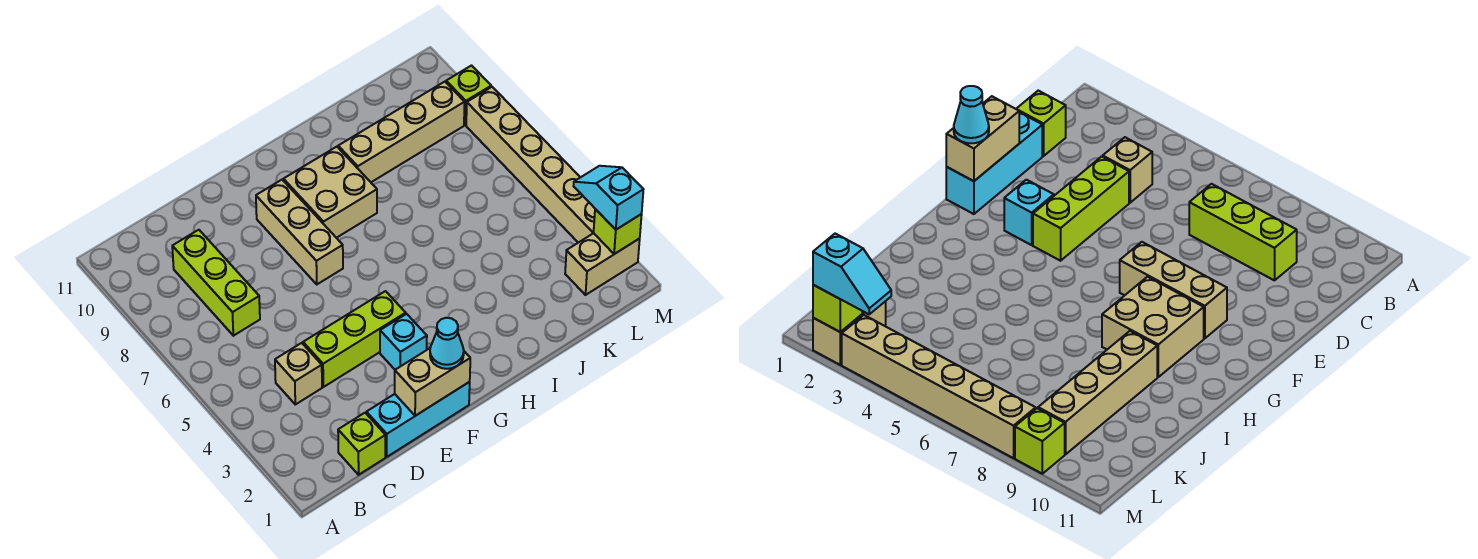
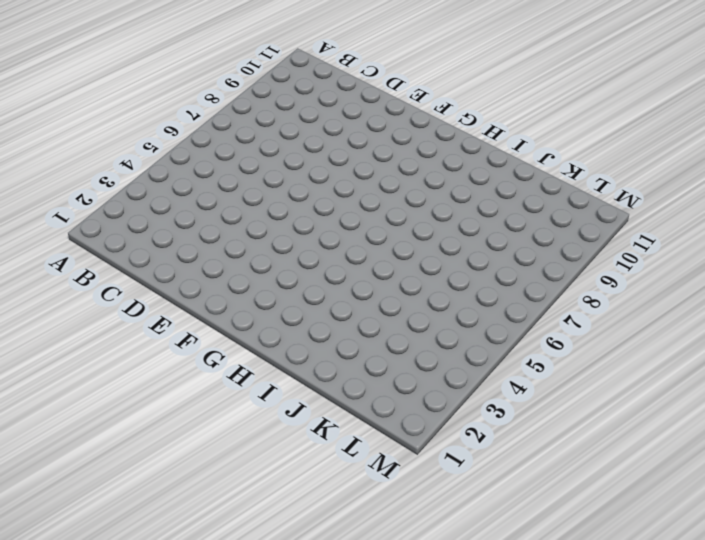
none -> lime 1x1 brick [338,413,385,475]
none -> tan 1x1 brick [275,343,322,404]
none -> lime 1x3 brick [172,230,260,336]

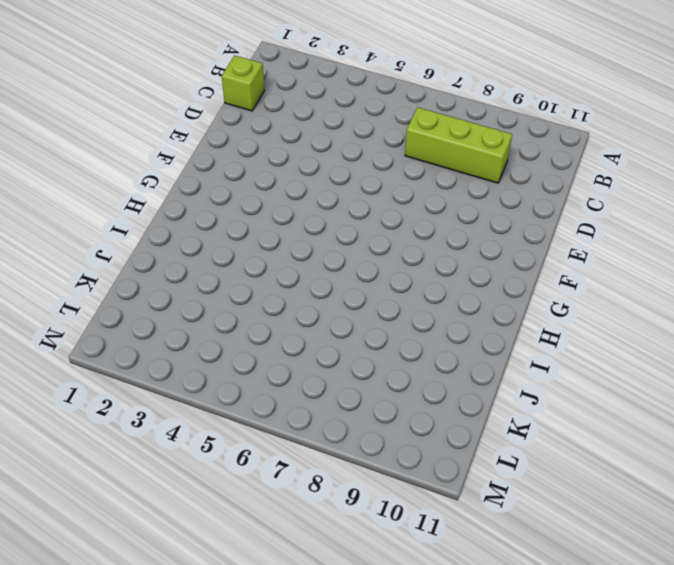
none -> tan 1x1 brick [275,343,322,404]
none -> cyan 1x3 brick [366,382,470,457]
none -> lime 1x3 brick [303,291,406,387]

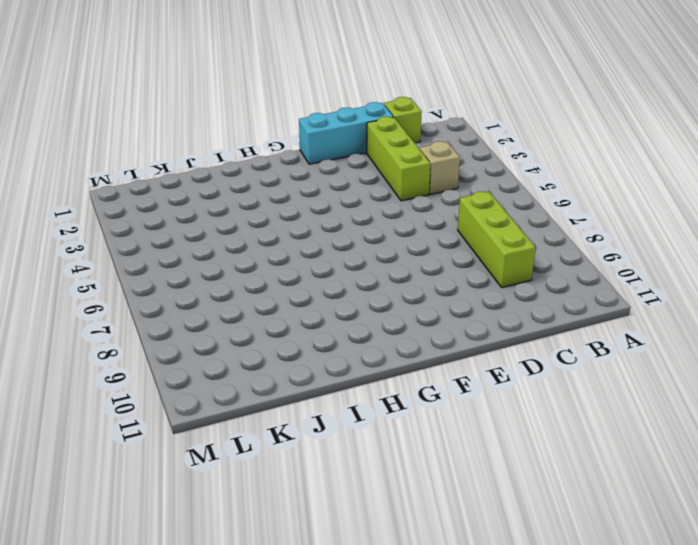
lime 1x3 brick [367,117,430,201] -> lime 1x3 brick turned to [303,291,406,387]
none -> cyan 1x1 brick [380,314,427,370]
none -> tan 1x3 brick [256,180,343,284]
none -> tan 2x2 brick [283,147,377,238]

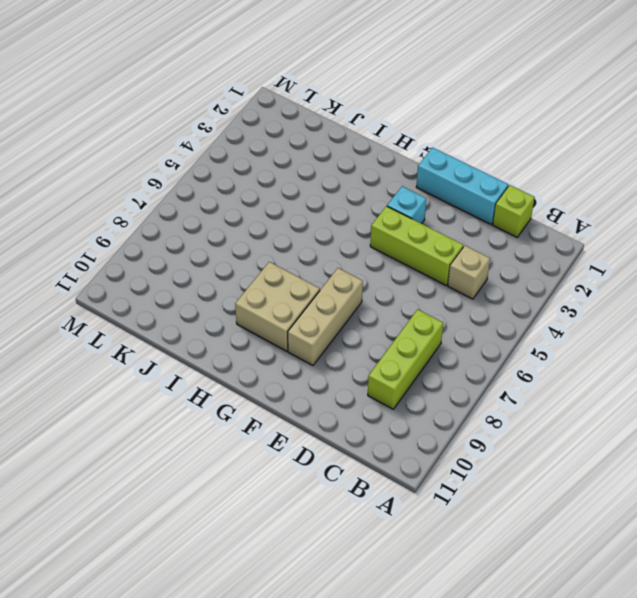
none -> tan 1x4 brick [338,82,465,182]
none -> tan 1x2 brick [565,233,640,295]
none -> tan 1x6 brick [466,87,595,243]

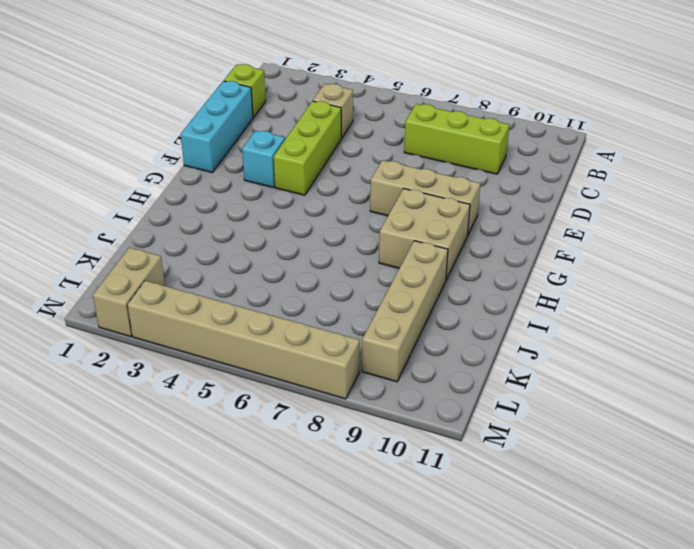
none -> lime 1x1 brick [446,66,491,125]
none -> tan 1x2 brick [395,348,470,416]
none -> lime 1x1 brick [594,209,642,254]

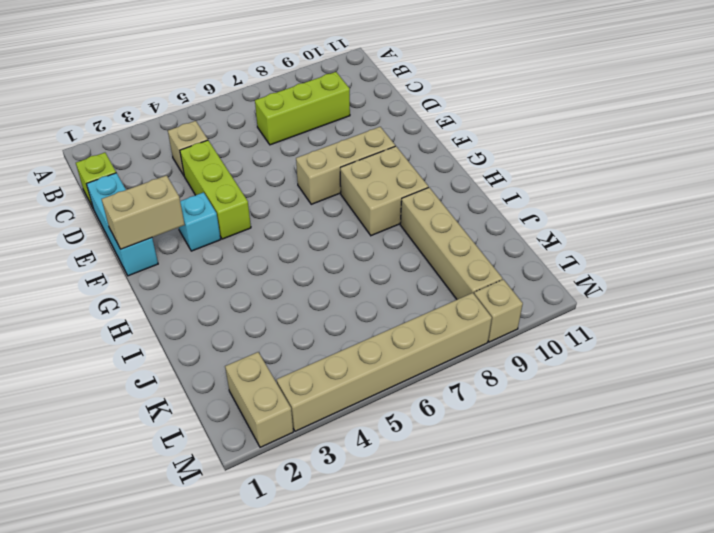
tan 1x2 brick [102,175,185,249] -> tan 1x2 brick turned to [395,348,470,416]
tan 1x1 brick [474,279,523,342] -> lime 1x1 brick [446,66,491,125]
none -> lime 1x1 brick [594,209,642,254]
none -> cyan 1x1 cone [430,318,464,369]
none -> cyan 1x2 slope [574,166,643,230]

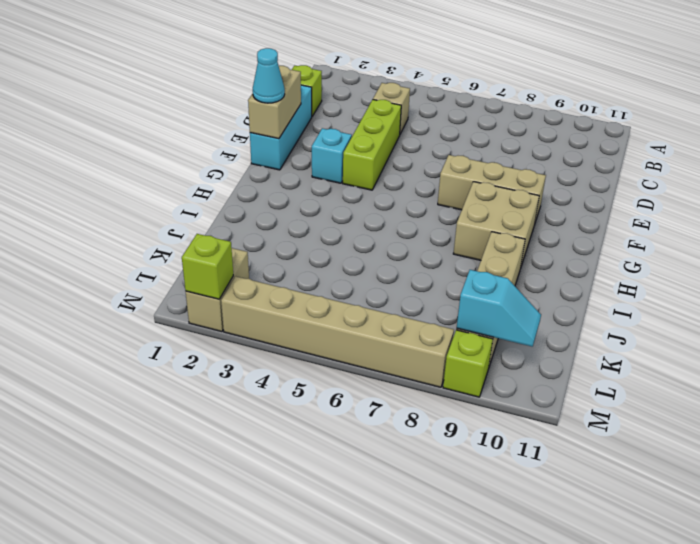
cyan 1x2 slope [457,270,541,346] -> cyan 1x2 slope moved to [574,166,643,230]
none -> lime 1x3 brick [172,230,260,336]

